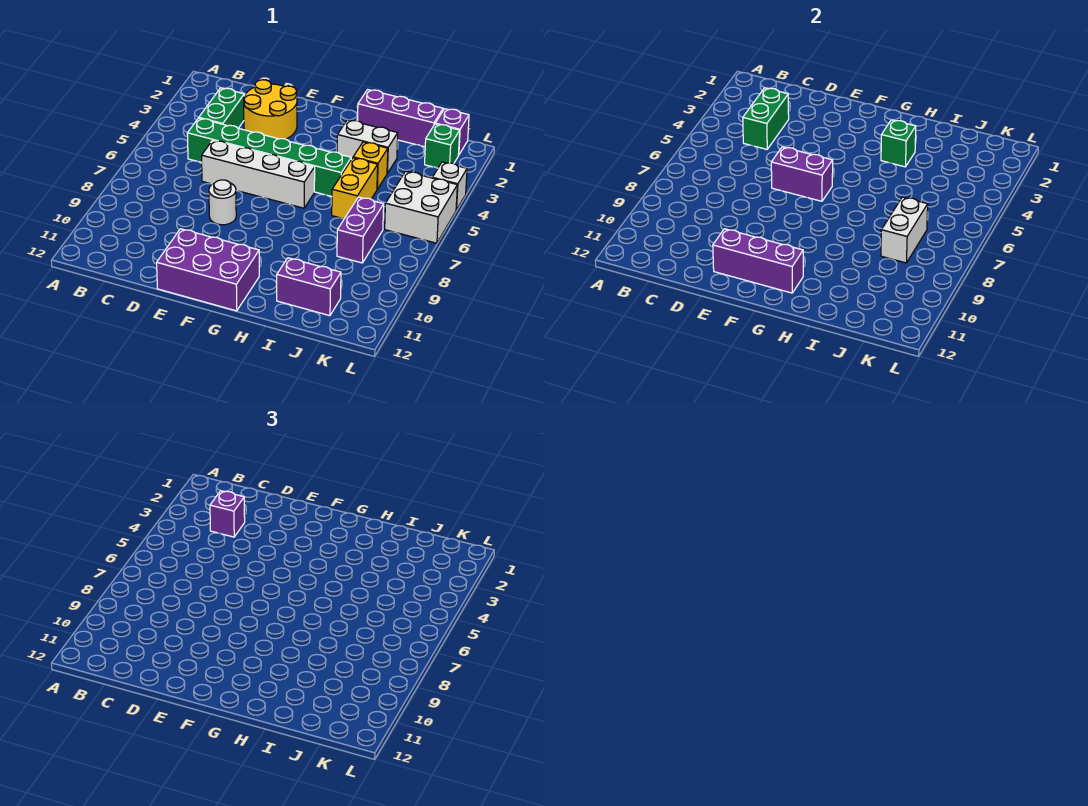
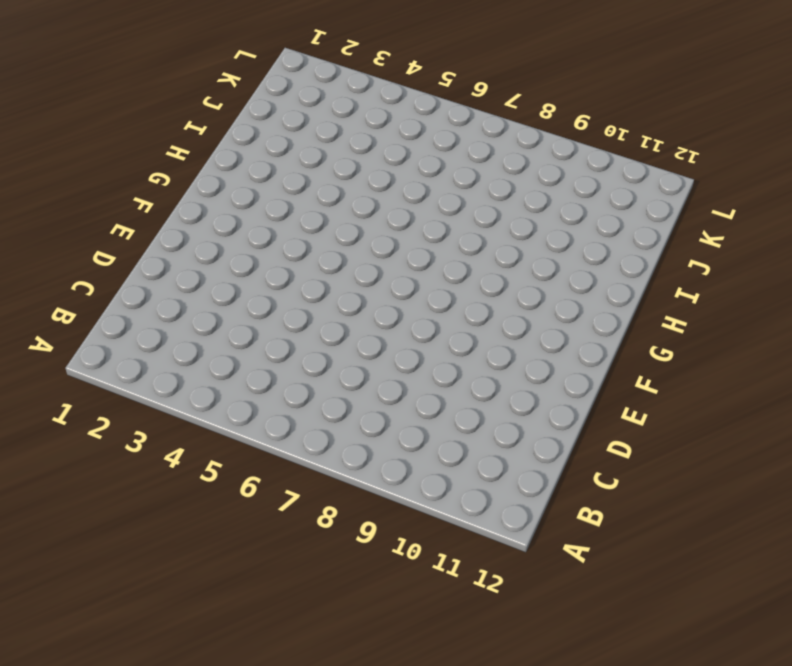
none -> green 1x2 brick [199,88,244,128]
none -> green 1x6 brick [187,118,351,196]
none -> yellow 2x2 round brick [244,80,297,139]

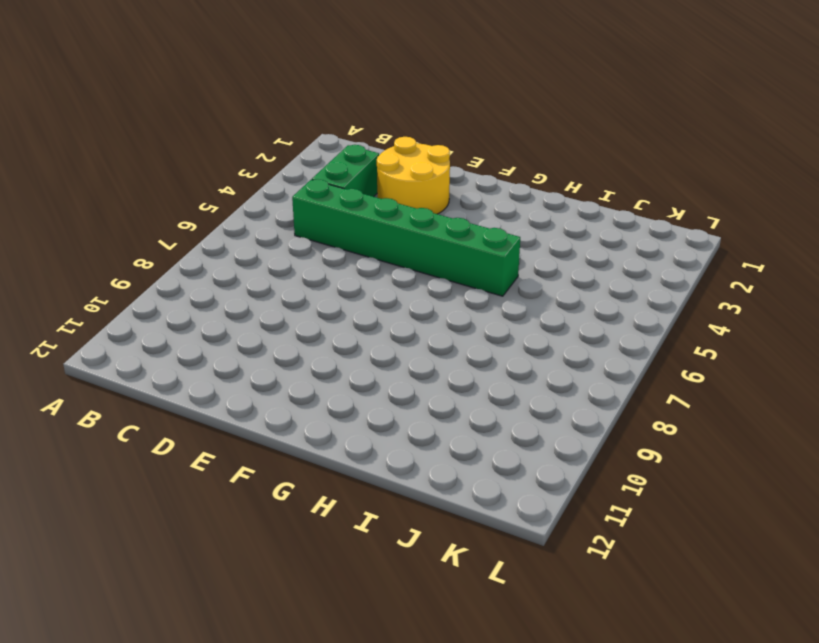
none -> white 1x4 brick [202,140,315,208]
none -> white 1x1 round brick [209,180,236,225]
none -> purple 2x3 brick [157,229,259,311]

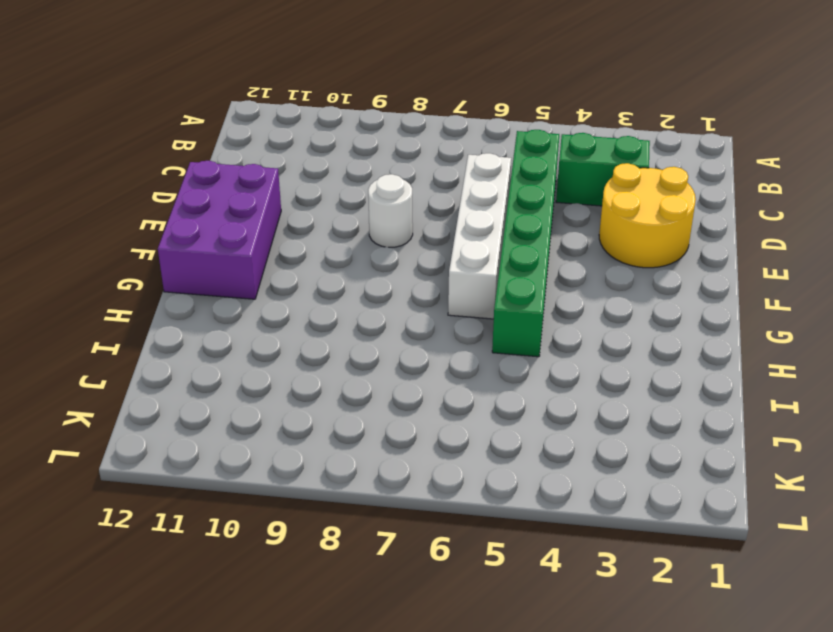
none -> purple 1x3 brick [358,90,443,147]
none -> white 1x2 brick [337,120,398,173]
none -> yellow 1x1 brick [353,142,388,189]

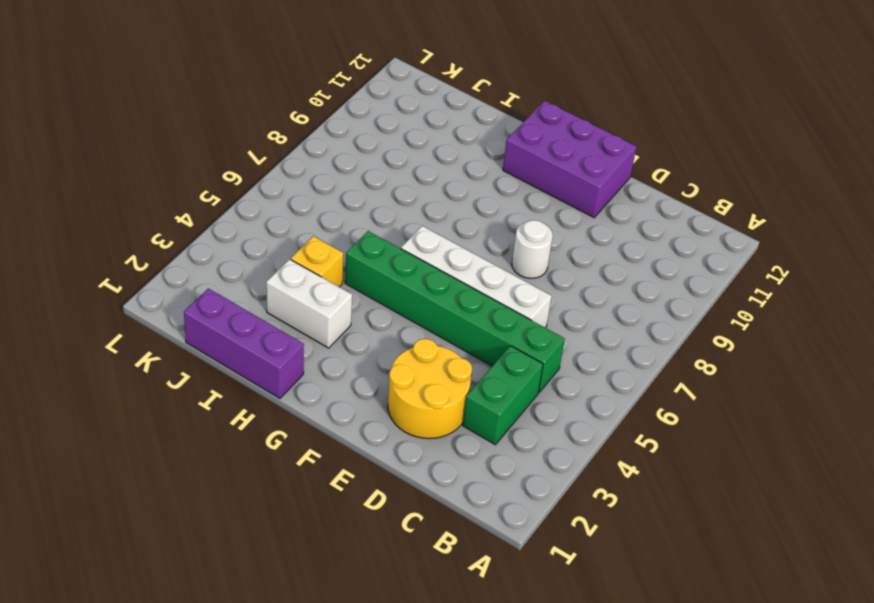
none -> yellow 1x2 brick [332,158,378,219]
none -> purple 1x2 brick [277,258,341,316]
none -> purple 1x2 brick [337,197,384,263]

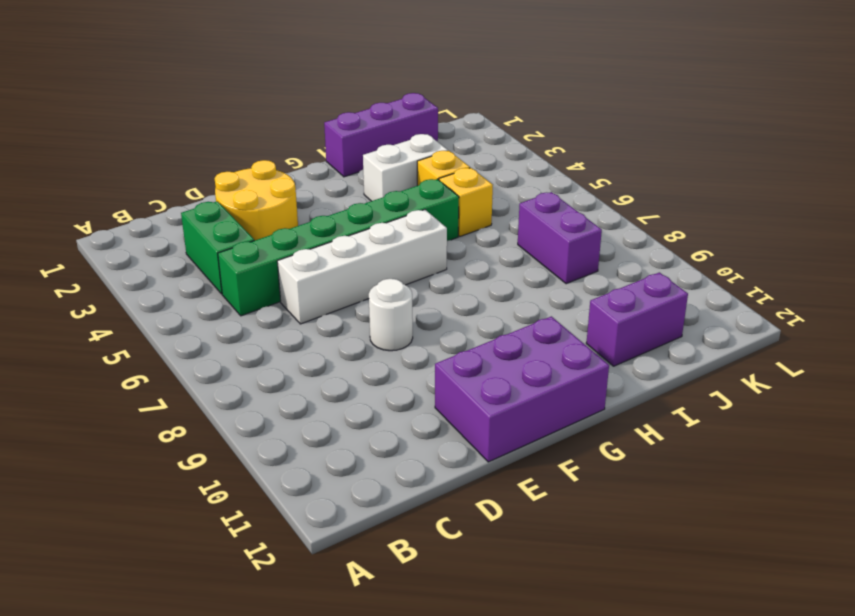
yellow 1x1 brick [439,168,493,236] -> yellow 1x2 brick [332,158,378,219]
none -> purple 1x1 brick [435,109,469,155]
none -> green 1x1 brick [425,124,460,168]
none -> white 2x2 brick [385,171,457,243]

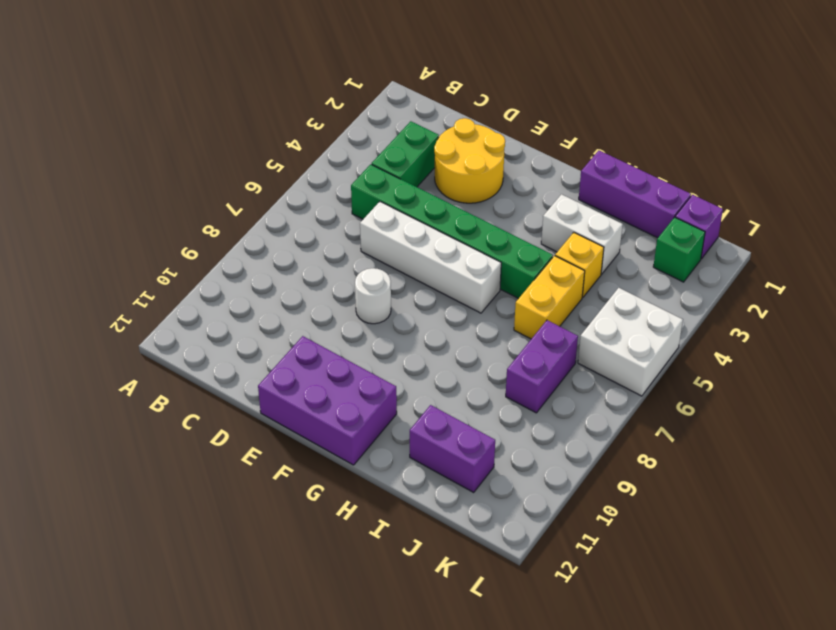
none -> white 1x1 brick [432,162,467,210]
none -> green 1x2 brick [743,88,789,149]
none -> purple 1x2 brick [771,147,833,201]

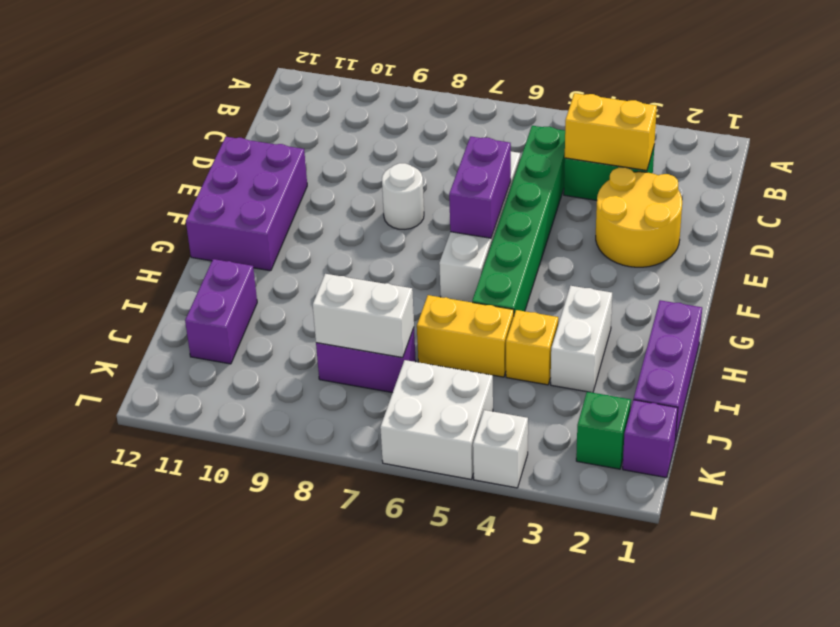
yellow 1x2 brick [565,93,657,170] -> green 1x2 brick [743,88,789,149]
none -> purple 1x3 brick [713,229,803,293]
none -> green 1x1 brick [881,120,916,167]
none -> purple 1x1 brick [210,491,245,537]

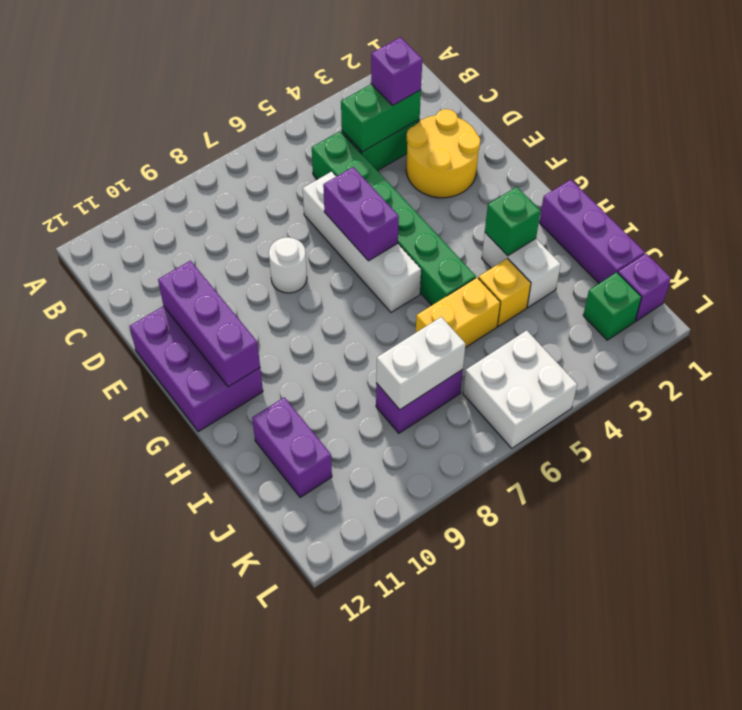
none -> white 1x1 brick [432,162,467,210]

